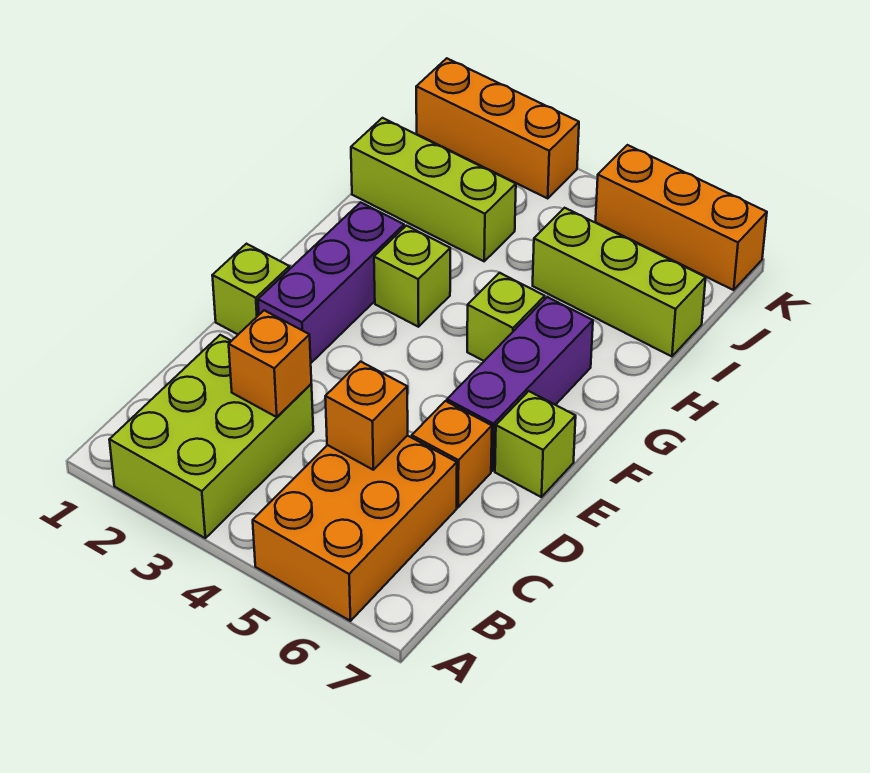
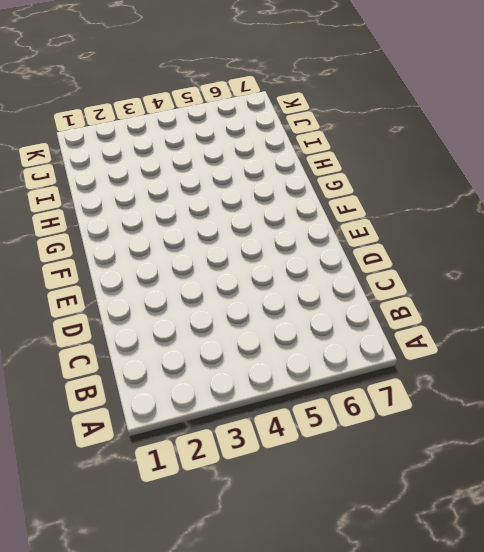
none -> lime 2x3 brick [109,335,313,538]
none -> orange 2x3 brick [253,435,457,621]
none -> orange 1x1 brick [412,401,492,507]

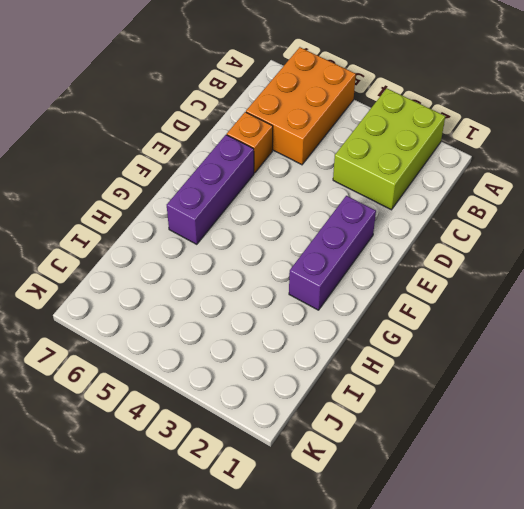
none -> lime 1x1 brick [212,244,290,334]
none -> lime 1x1 brick [495,391,576,497]
none -> lime 1x1 brick [374,226,450,327]

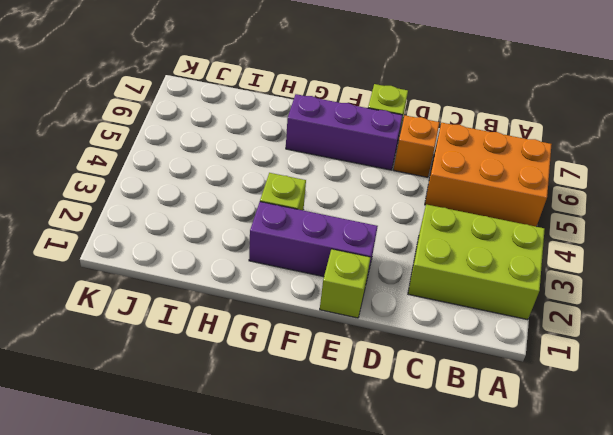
none -> lime 1x1 brick [467,273,545,361]
none -> lime 1x3 brick [351,118,516,261]
none -> lime 1x3 brick [533,208,706,356]

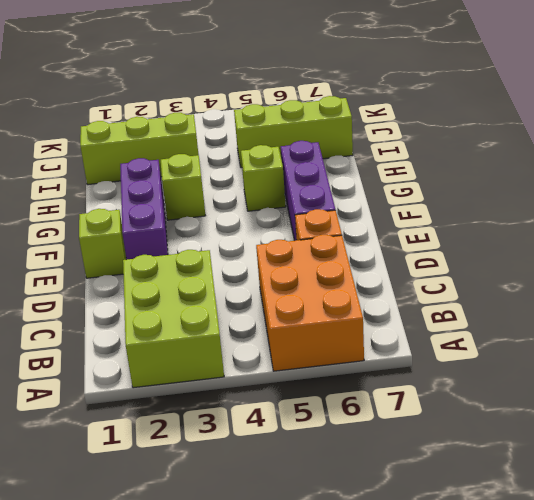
none -> lime 1x1 brick [495,391,576,497]
none -> orange 1x3 brick [416,58,579,198]
none -> orange 1x3 brick [596,145,767,290]

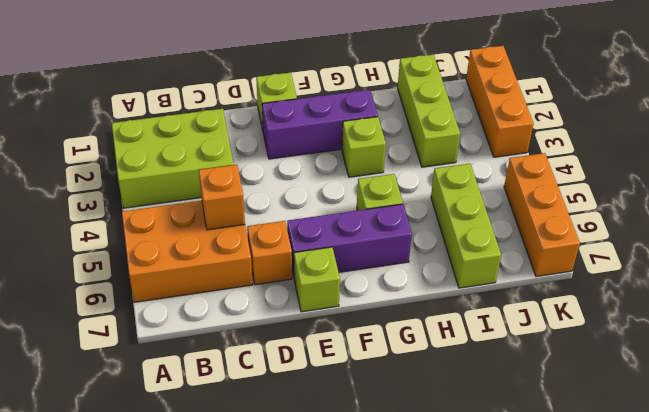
none -> orange 1x1 brick [229,310,311,417]

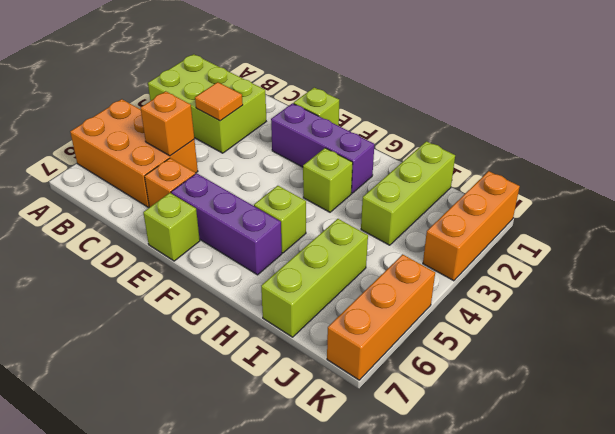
orange 1x1 tile [195,82,243,121] -> orange 1x1 brick [229,310,311,417]

